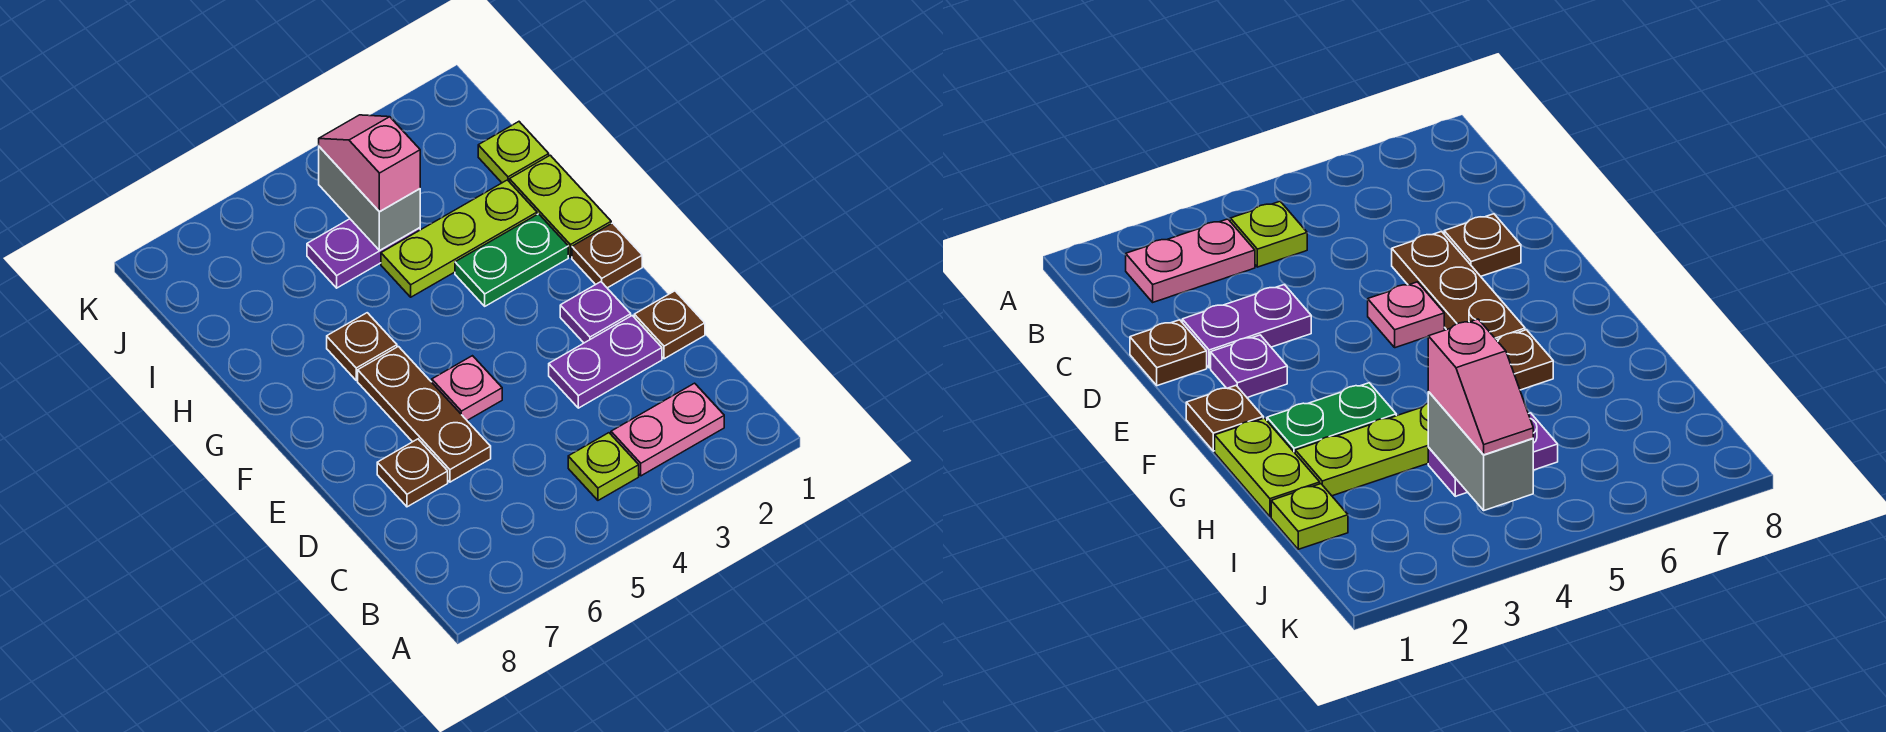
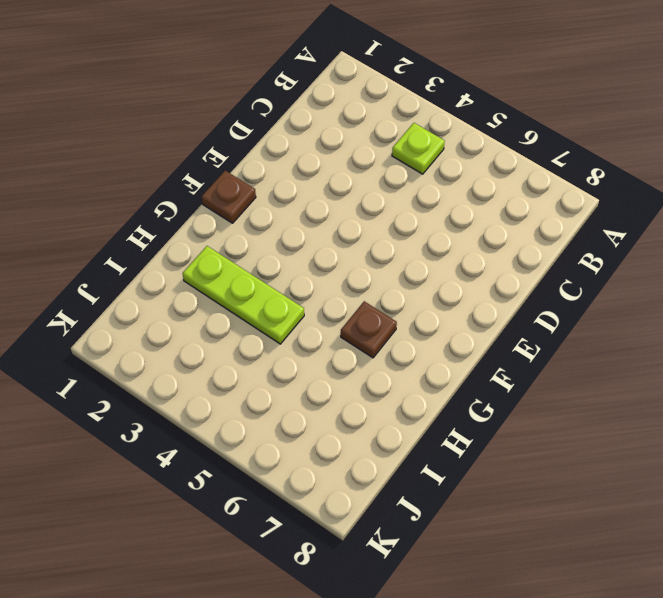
none -> pink 1x2 plate [611,383,724,476]
none -> brown 1x1 plate [634,291,705,359]
none -> purple 1x2 plate [549,316,662,408]

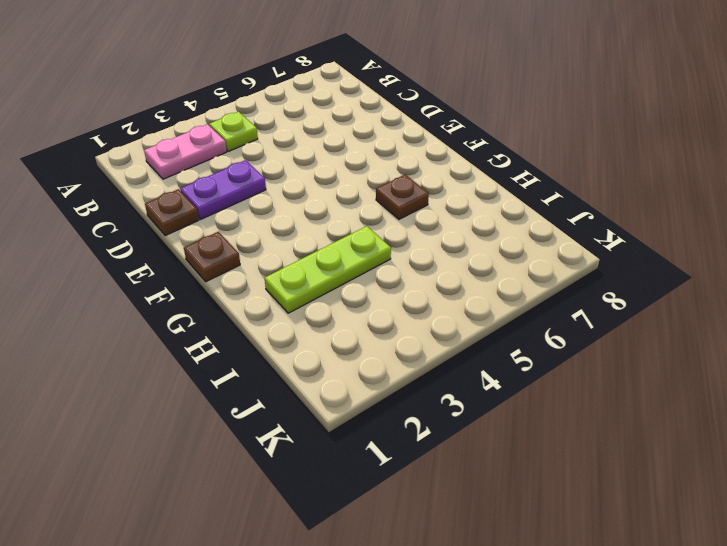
none -> brown 1x3 plate [358,347,491,482]
none -> brown 1x1 plate [377,439,448,507]
none -> purple 1x1 plate [560,282,631,343]

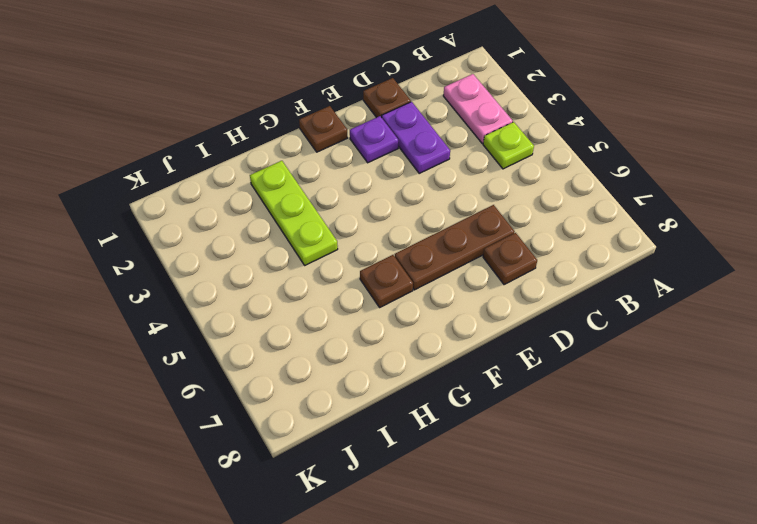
none -> pink 1x1 plate [432,356,502,420]
none -> lime 1x2 plate [509,155,611,257]
none -> green 1x2 plate [455,214,568,306]

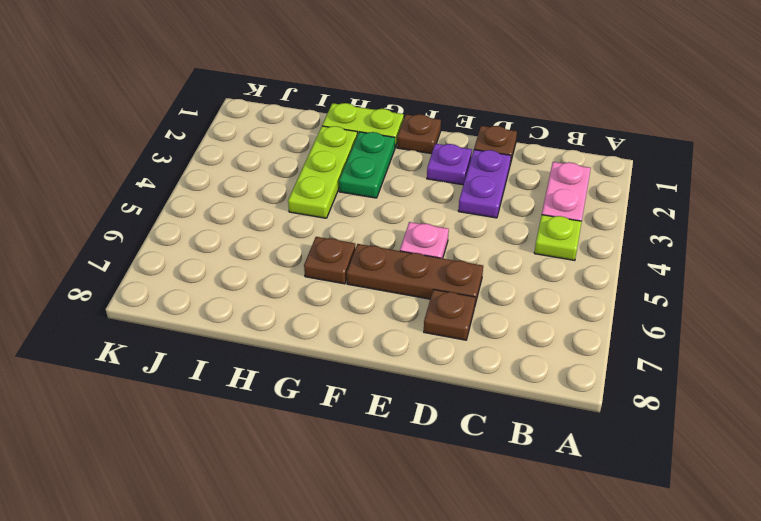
none -> lime 1x1 plate [478,122,549,183]
none -> purple 1x2 plate [307,219,420,288]
none -> grey 1x2 brick [319,147,420,250]

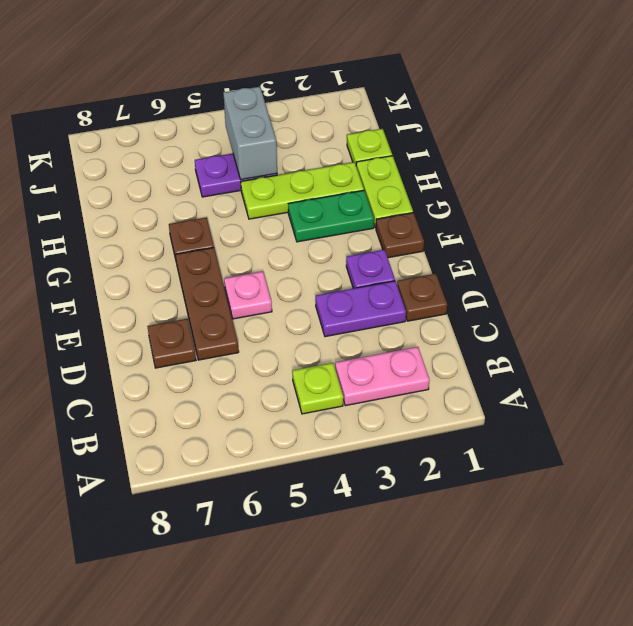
none -> pink 1x2 slope [319,115,420,212]

